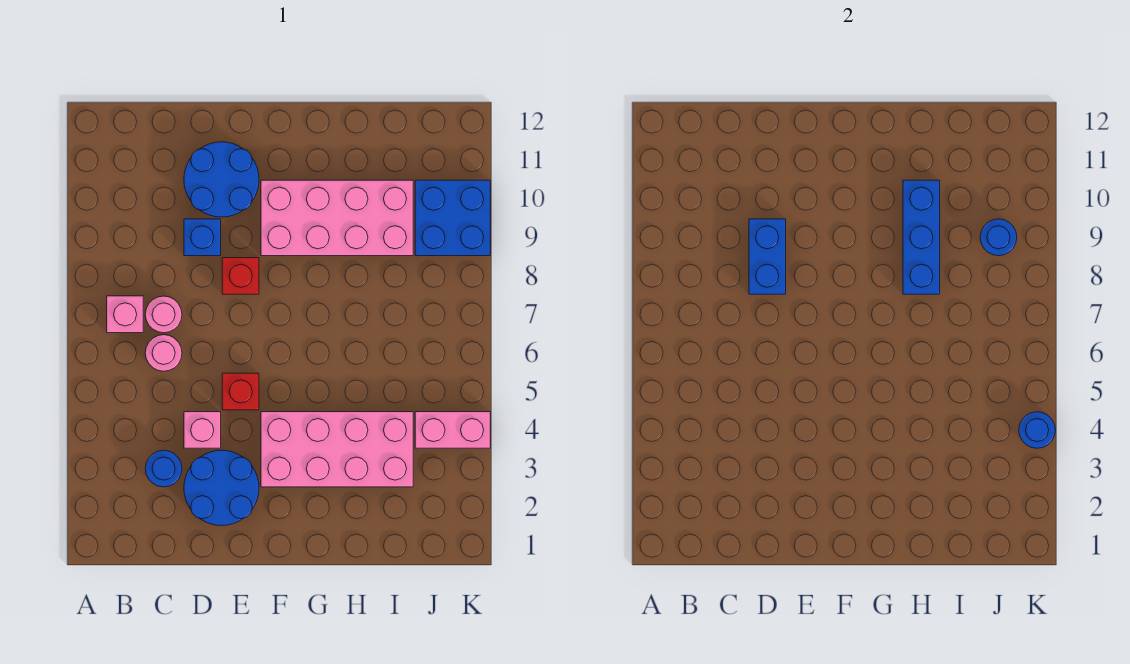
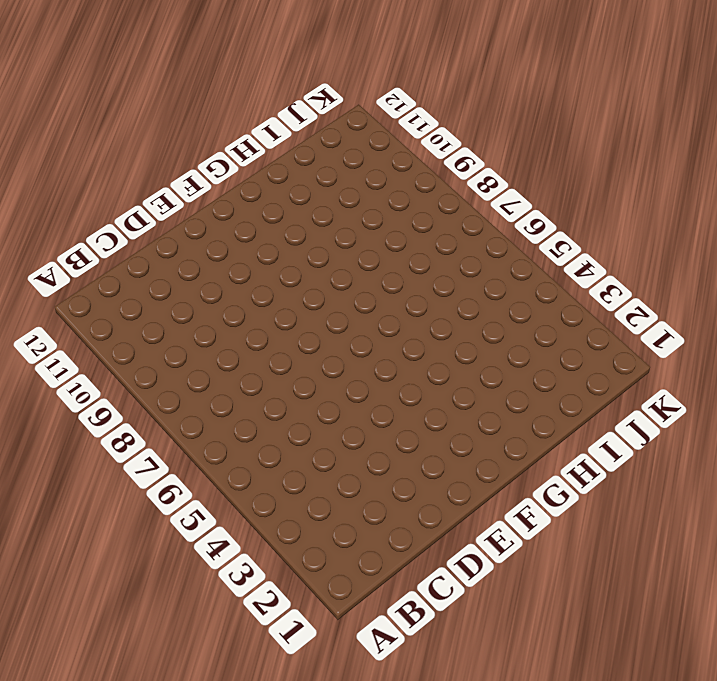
none -> pink 1x1 brick [107,296,143,333]
none -> blue 1x1 round brick [145,450,182,487]
none -> pink 1x1 round brick [145,335,182,371]

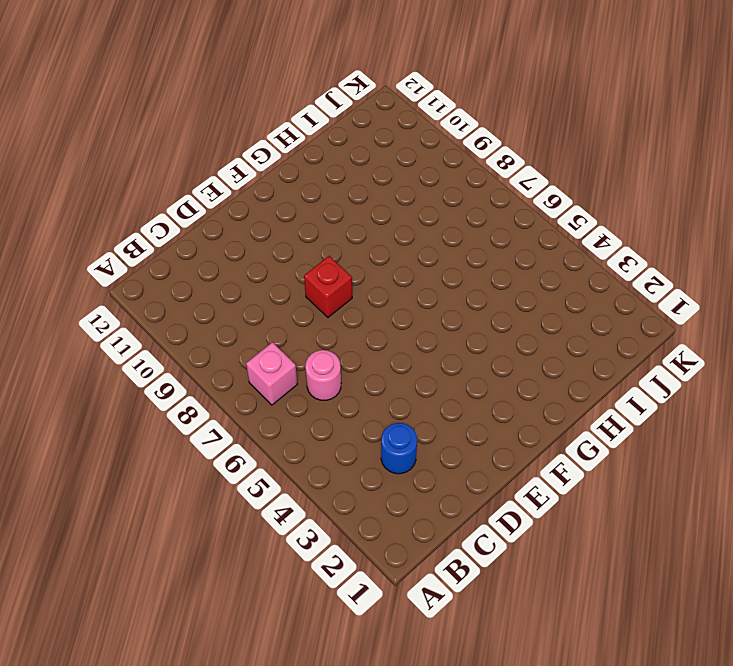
none -> pink 1x1 round brick [145,296,182,333]
none -> blue 2x2 round brick [184,450,259,526]
none -> pink 1x1 brick [184,412,221,448]

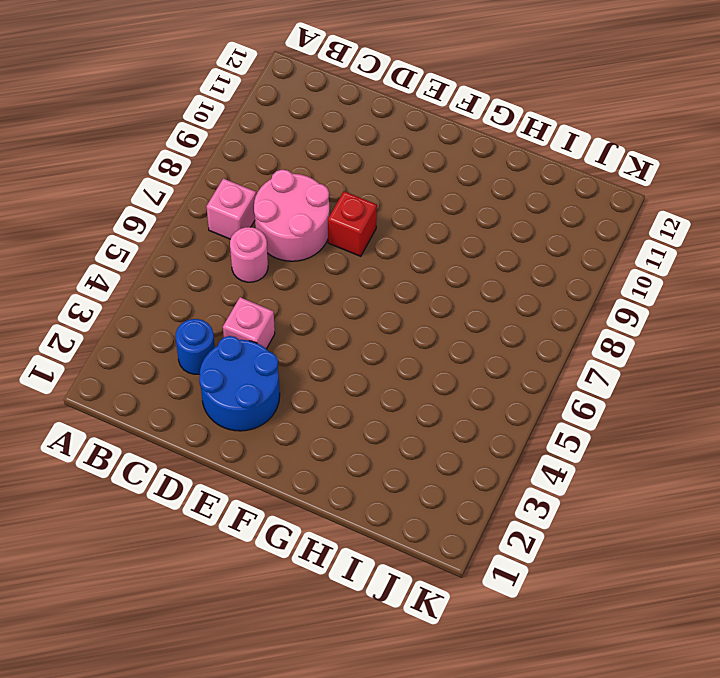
pink 2x2 round brick [254,170,330,261] -> pink 1x1 round brick [145,296,182,333]
none -> blue 1x1 brick [184,219,221,256]
none -> blue 2x2 round brick [184,142,259,217]
none -> red 1x1 brick [222,373,259,410]

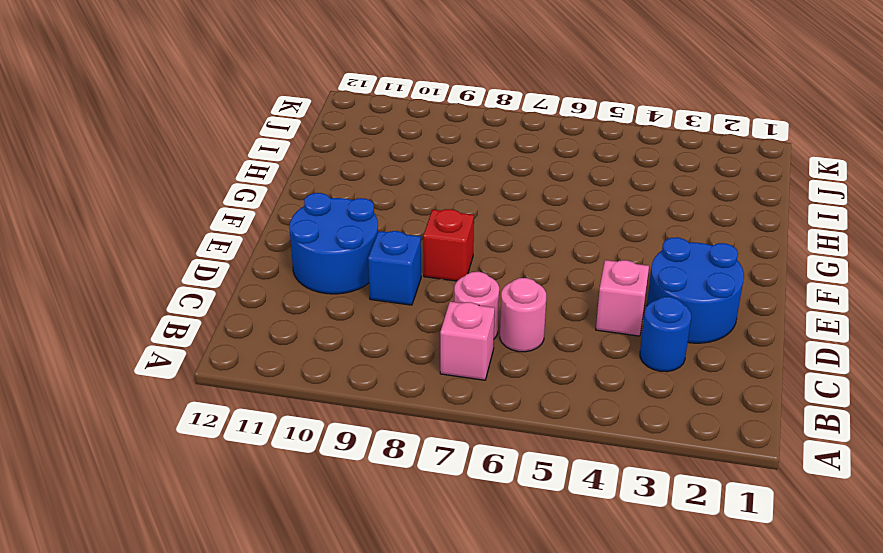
none -> red 1x1 brick [222,373,259,410]
none -> pink 2x4 brick [261,412,413,487]
none -> pink 2x4 brick [261,180,413,256]

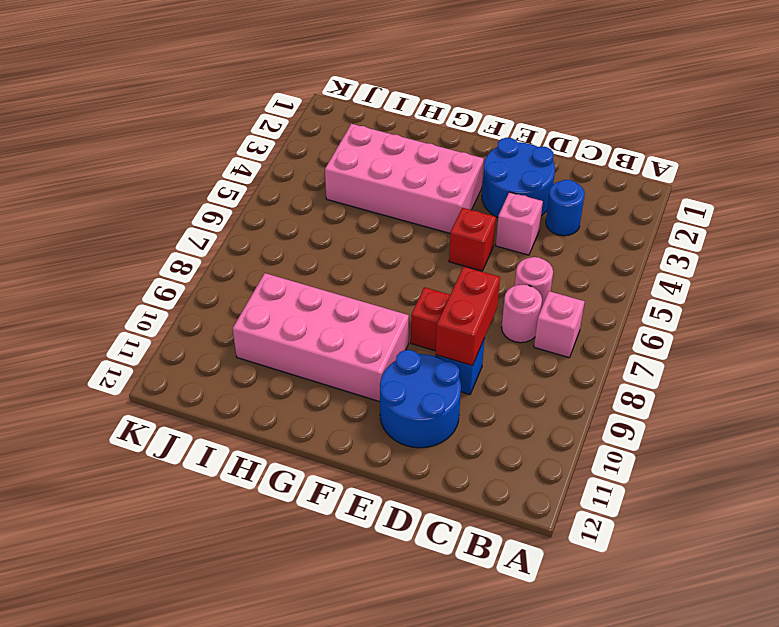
red 1x2 brick [436,267,500,366] -> blue 1x2 brick [749,219,786,294]
none -> pink 1x2 brick [415,412,490,448]
none -> blue 2x2 brick [415,180,490,256]
none -> blue 1x3 brick [903,180,940,294]

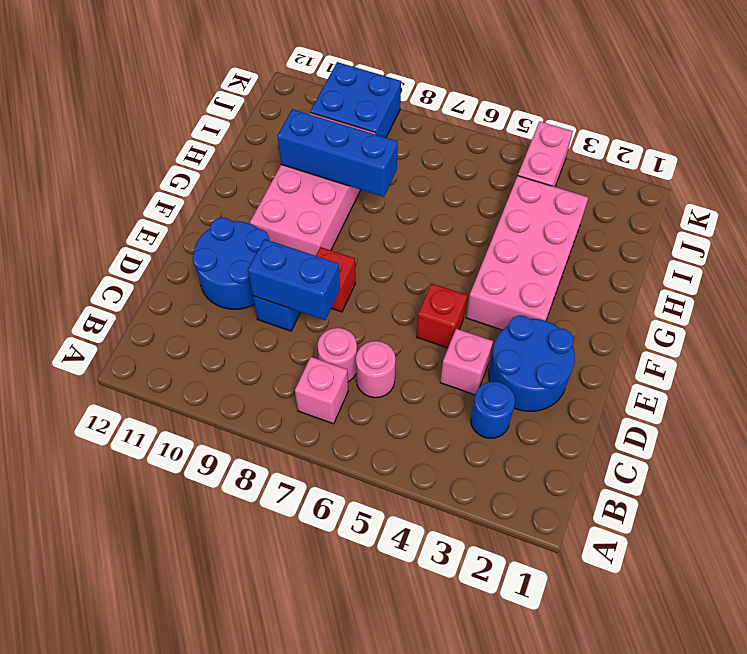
none -> blue 1x1 round brick [980,219,1017,256]
none -> blue 1x1 round brick [1019,412,1055,448]

